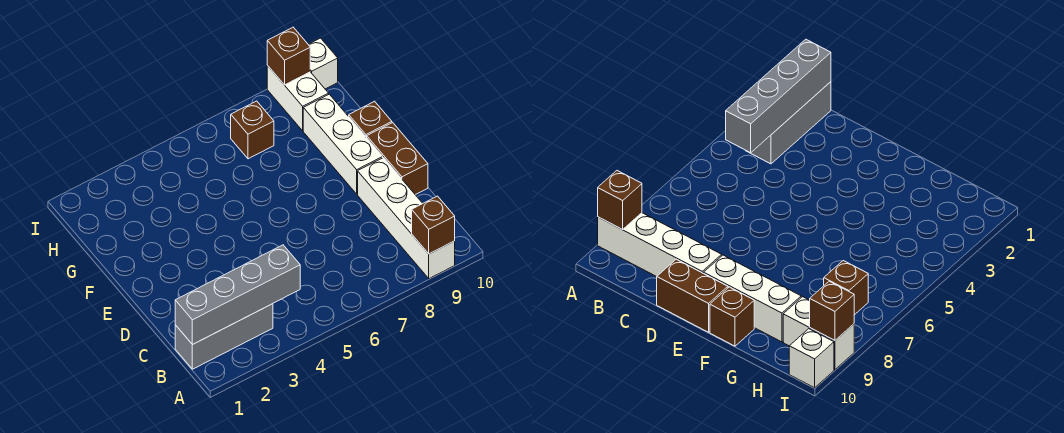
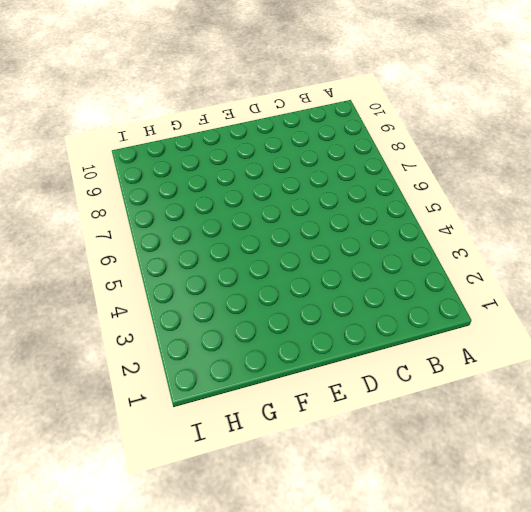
none -> white 1x4 brick [358,158,455,279]
none -> grey 1x3 brick [175,304,273,369]

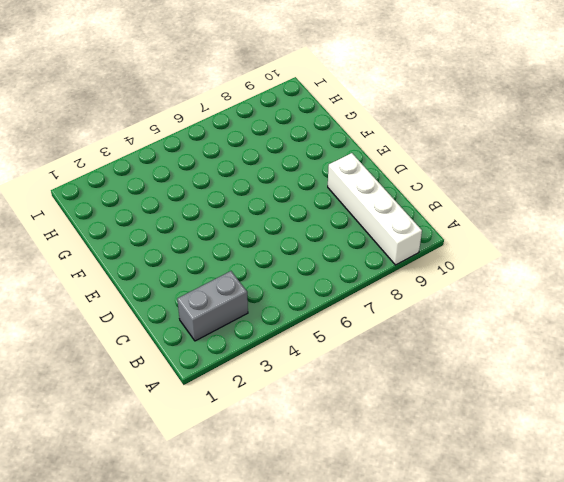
grey 1x2 brick [177,271,248,341] -> grey 1x3 brick [175,304,273,369]
none -> brown 1x2 brick [367,123,428,195]
none -> white 1x3 brick [303,94,383,194]

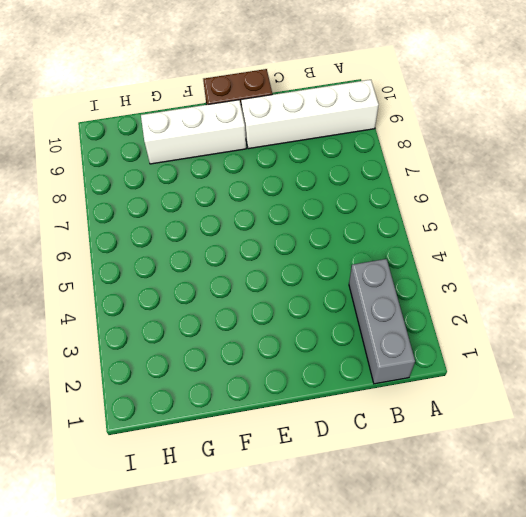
none -> brown 1x1 brick [349,101,392,138]
none -> brown 1x1 brick [231,101,274,159]

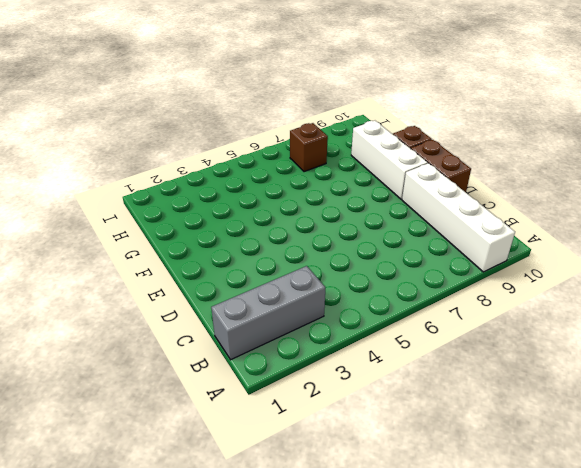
none -> white 1x2 brick [267,65,329,131]
none -> white 1x1 brick [308,38,338,89]

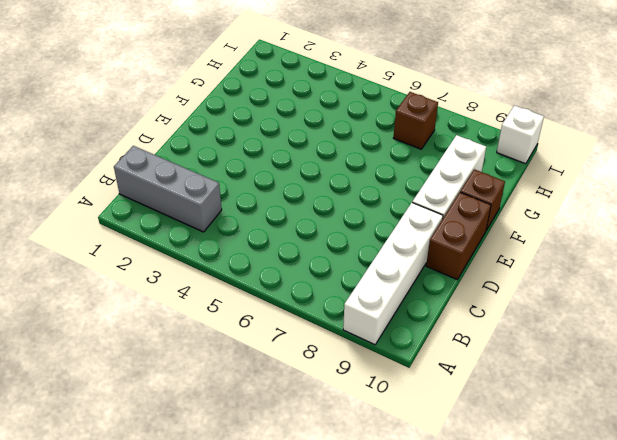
none -> white 1x2 brick [267,65,329,131]
none -> brown 1x1 brick [412,196,455,254]

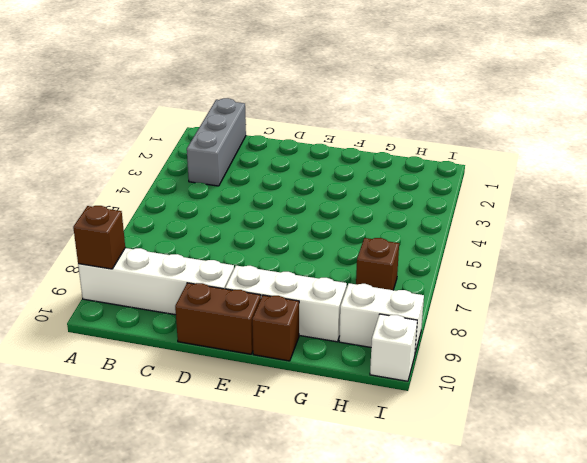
none -> grey 1x4 brick [175,245,300,345]
none -> brown 1x1 brick [267,27,310,85]

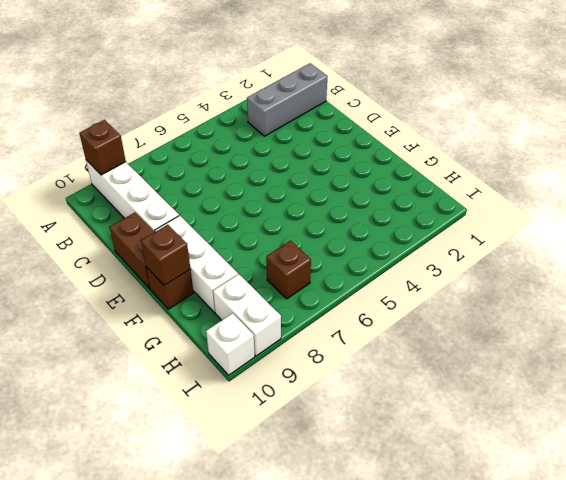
brown 1x1 brick [141,225,190,286] -> brown 1x1 brick moved to [267,27,310,85]
none -> grey 1x4 brick [175,245,300,345]

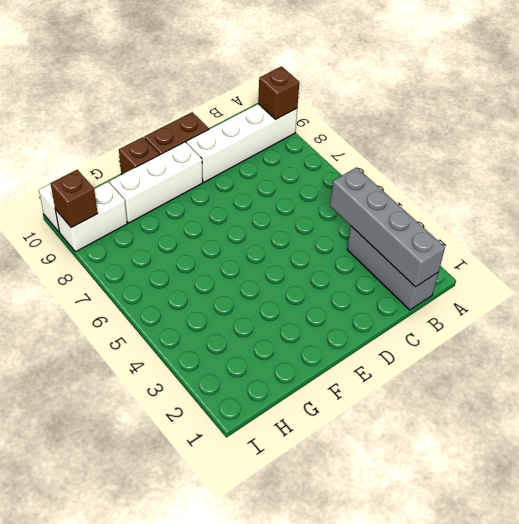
none -> brown 1x1 brick [231,101,274,159]

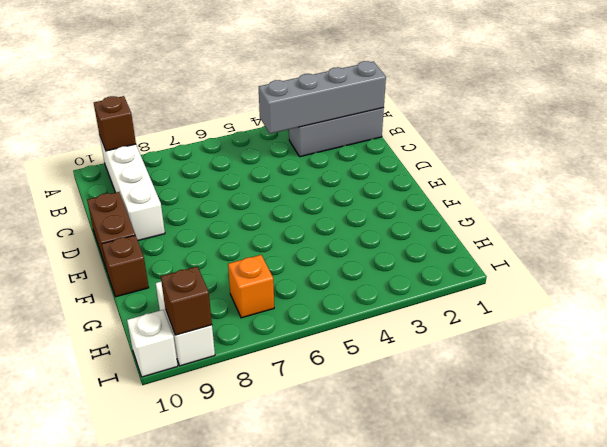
orange 1x1 brick [228,255,274,318] -> brown 1x1 brick [231,101,274,159]
none -> white 1x3 brick [303,94,383,194]

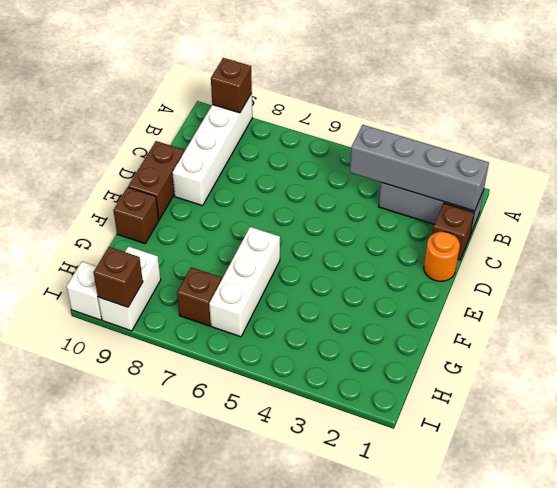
brown 1x1 brick [433,203,474,260] -> none
orange 1x1 round brick [424,232,460,281] -> none
white 1x3 brick [209,227,280,337] -> white 1x3 brick moved to [303,94,383,194]

